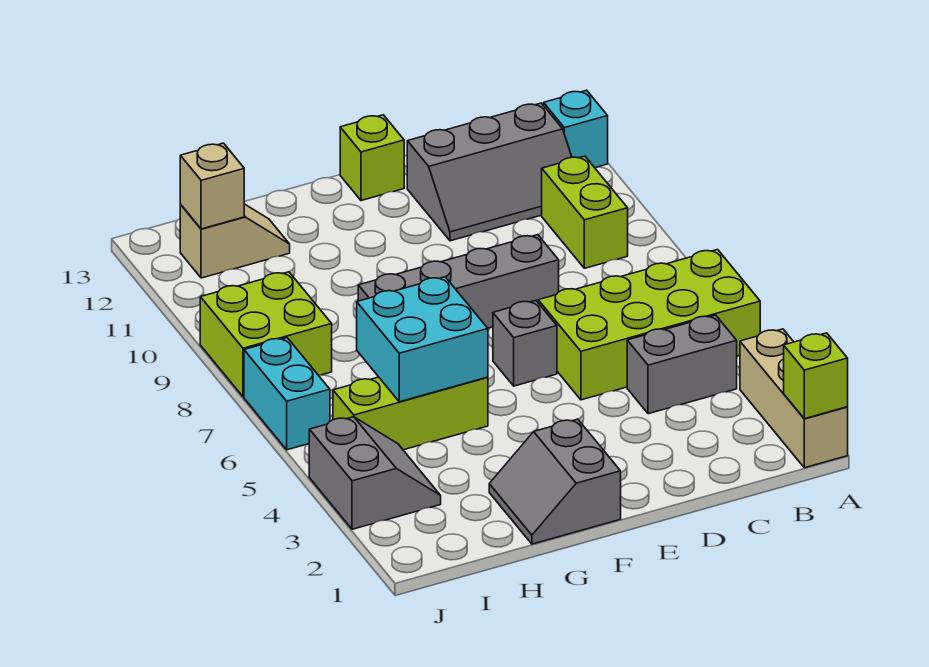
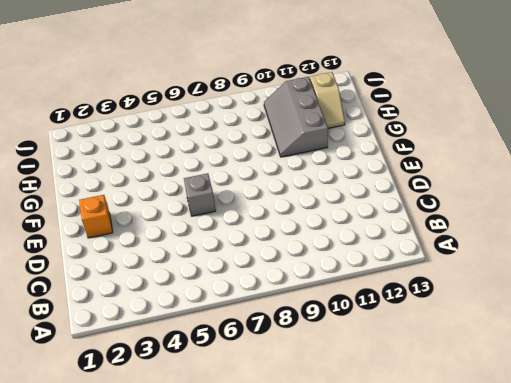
orange 1x1 brick [79,195,113,238] -> none
grey 2x3 slope [264,77,328,157] -> grey 2x3 slope moved to [407,103,572,241]
none -> tan 1x3 brick [740,329,848,468]
none -> lime 2x4 brick [538,250,760,400]
none -> cyan 1x1 brick [544,90,608,167]

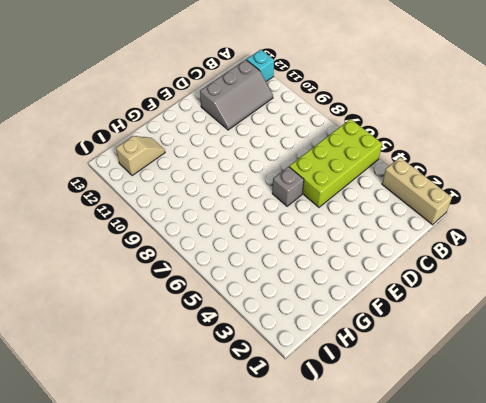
none -> grey 1x2 brick [627,315,737,414]
none -> lime 1x2 brick [542,156,628,268]
none -> grey 1x4 brick [358,235,559,328]

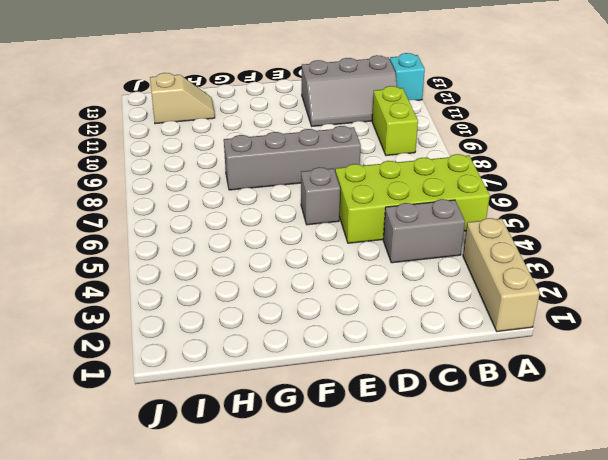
none -> lime 1x1 brick [340,115,404,201]
none -> grey 2x2 slope [489,419,621,544]
none -> lime 1x3 brick [333,377,488,450]

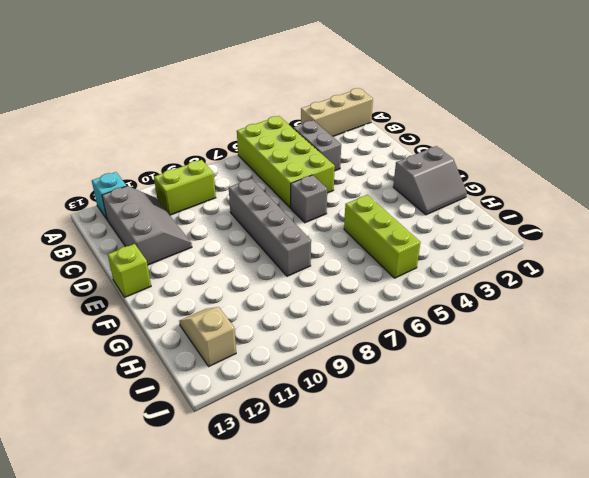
none -> grey 2x2 slope [309,417,441,529]
none -> lime 2x2 brick [200,272,332,397]
none -> cyan 1x2 brick [244,338,330,450]

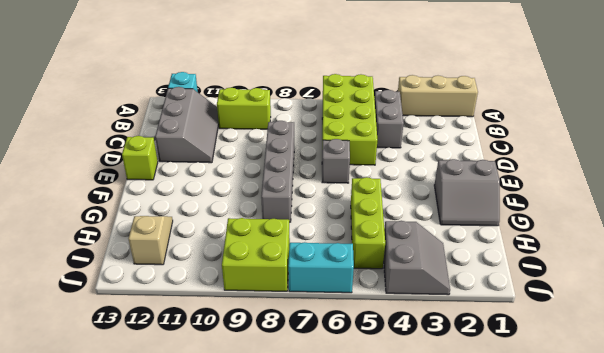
grey 2x2 slope [384,221,450,295] -> grey 2x2 slope turned to [309,417,441,529]
none -> lime 1x1 brick [784,333,848,419]
none -> cyan 2x2 brick [357,277,488,402]
none -> tan 1x1 brick [180,143,244,229]

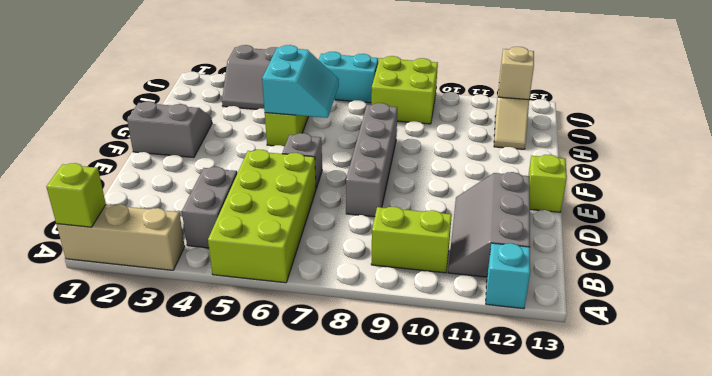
cyan 2x2 slope [262,45,339,118] -> cyan 2x2 brick [357,277,488,402]

